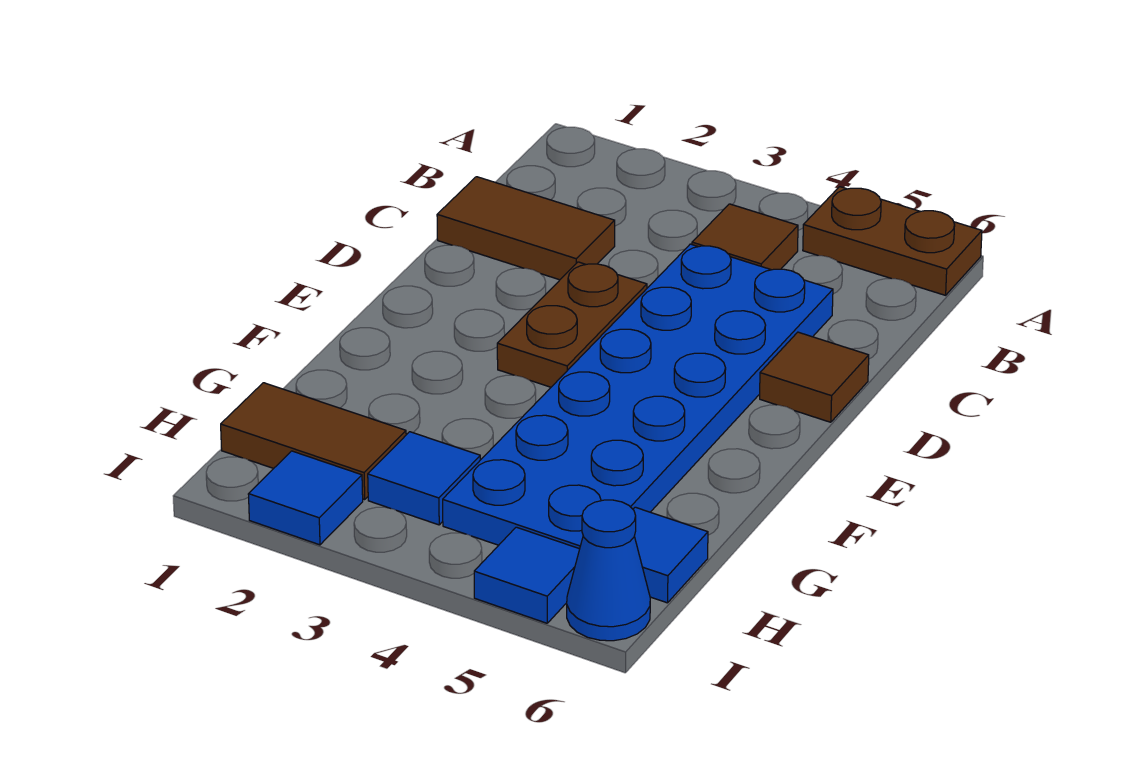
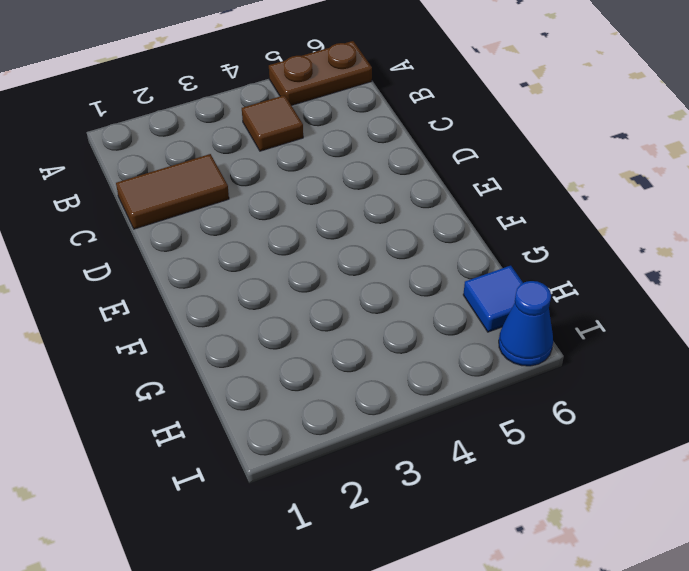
none -> blue 2x6 plate [443,244,833,549]
none -> brown 1x2 plate [497,262,647,387]
none -> brown 1x1 tile [760,332,869,422]

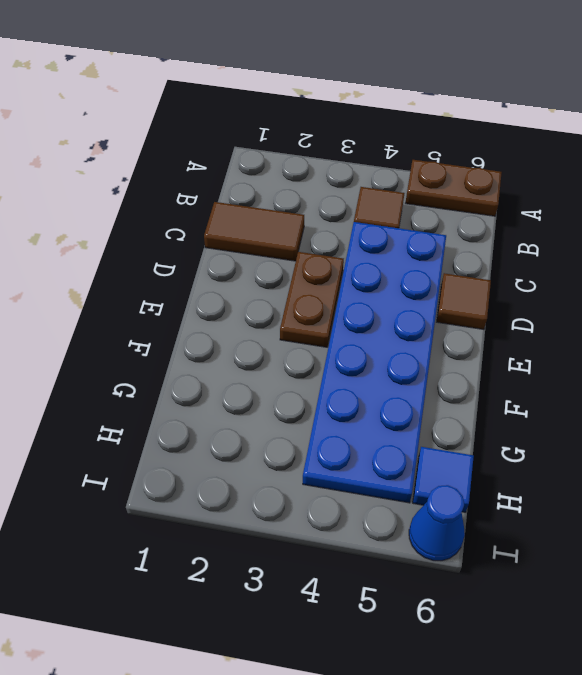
none -> brown 1x2 tile [221,383,406,499]
none -> blue 1x1 tile [368,432,480,525]
none -> blue 1x1 tile [248,451,363,545]

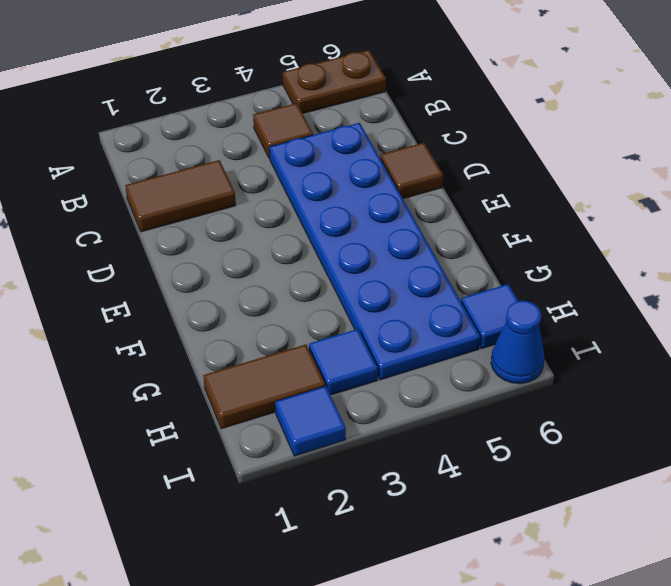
none -> brown 1x2 plate [497,262,647,387]
none -> blue 1x1 tile [474,527,580,623]

